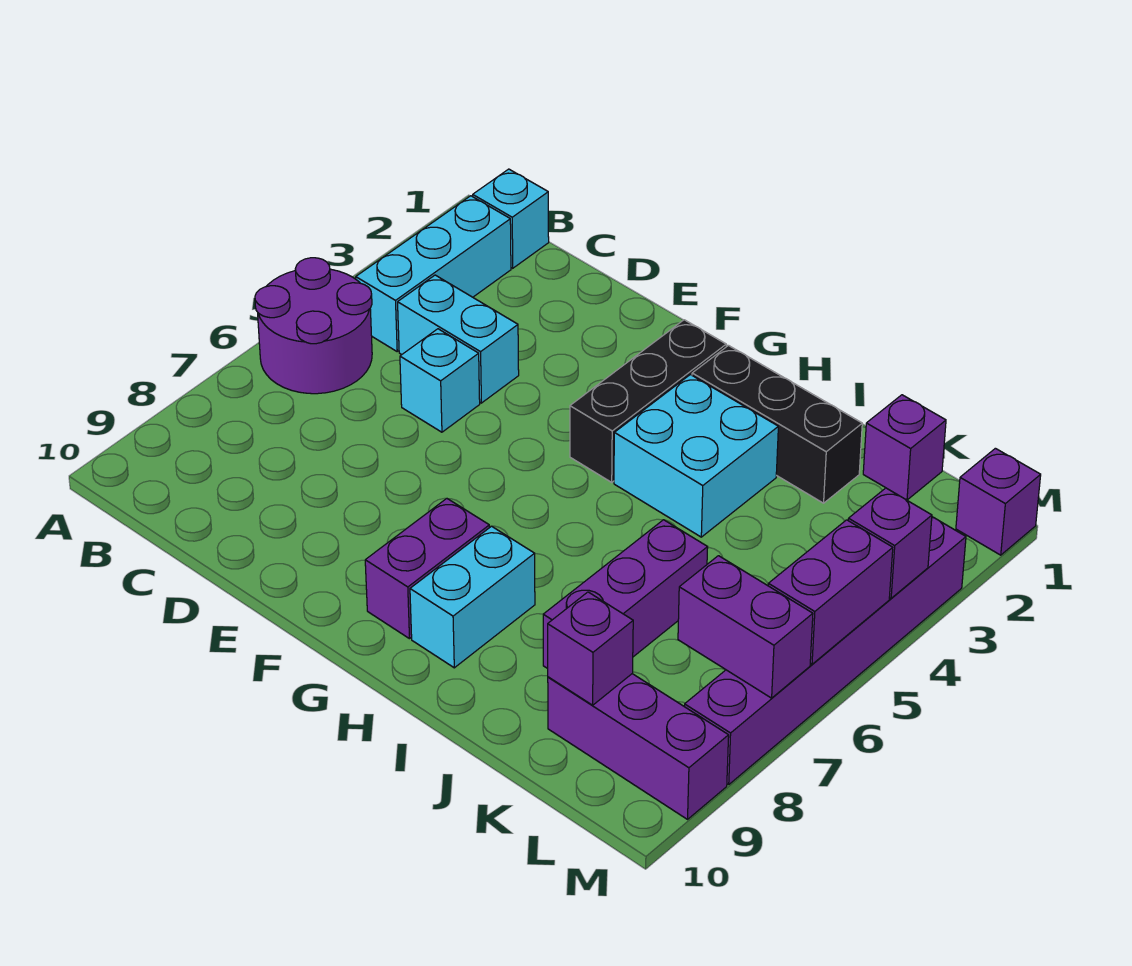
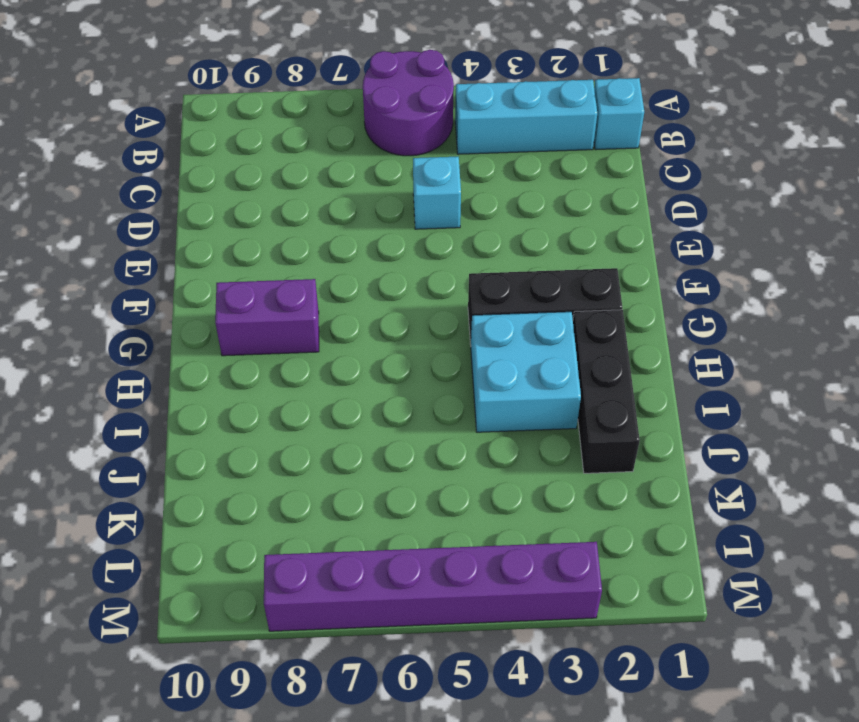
none -> cyan 1x2 brick [398,275,519,403]
none -> cyan 1x2 brick [410,526,535,668]
none -> purple 1x3 brick [543,520,708,669]

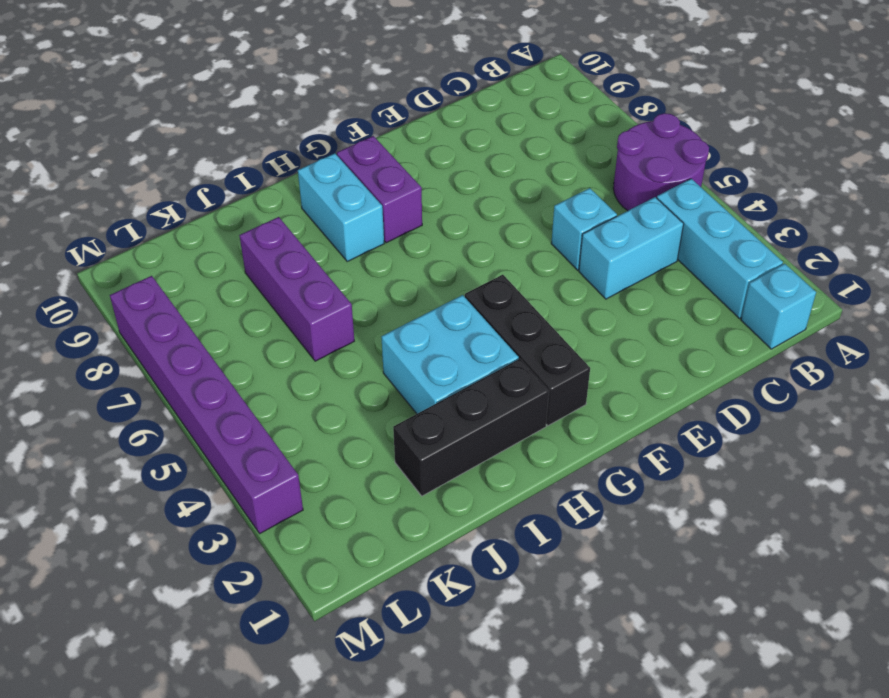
none -> purple 1x1 brick [863,395,946,500]
none -> purple 1x3 brick [548,674,729,819]
none -> purple 1x1 brick [956,448,1041,555]

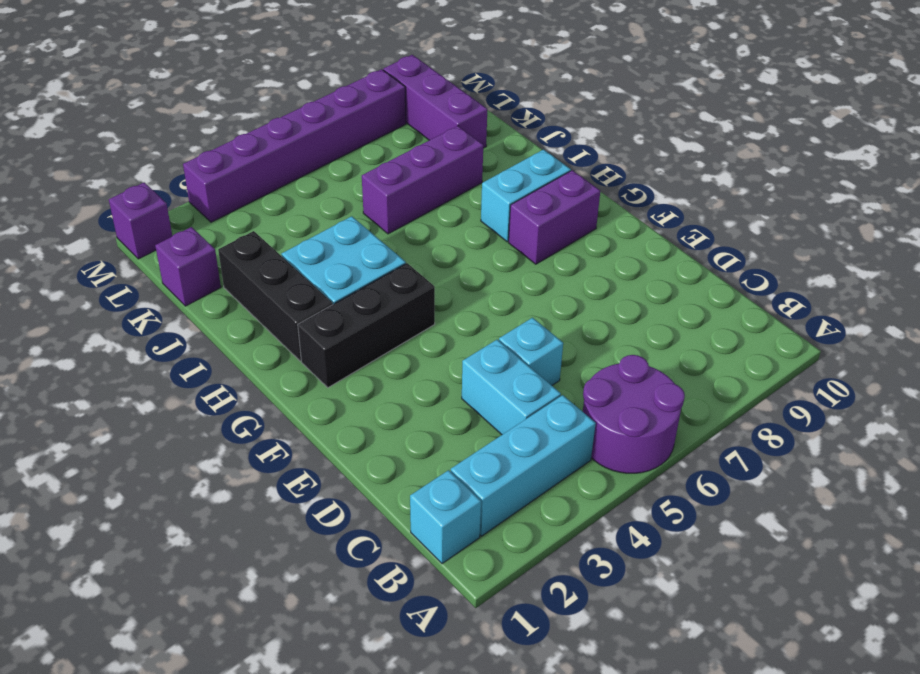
none -> purple 1x1 brick [548,592,633,705]
none -> purple 1x2 brick [678,556,813,698]
none -> purple 1x1 brick [848,488,932,598]

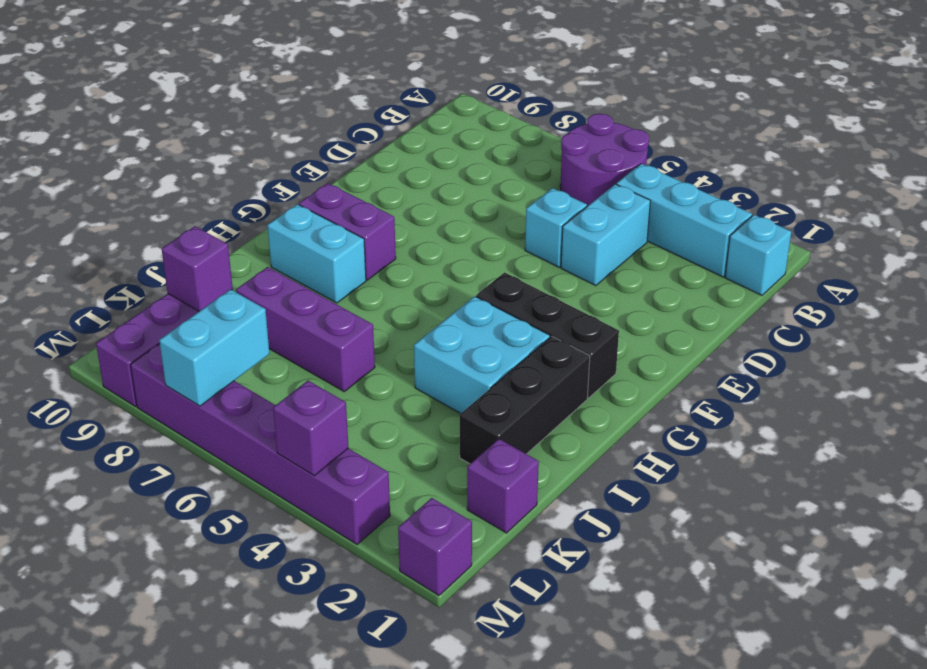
cyan 1x2 brick [159,289,269,406] -> purple 1x2 brick [678,556,813,698]
none -> purple 1x2 brick [768,520,893,664]

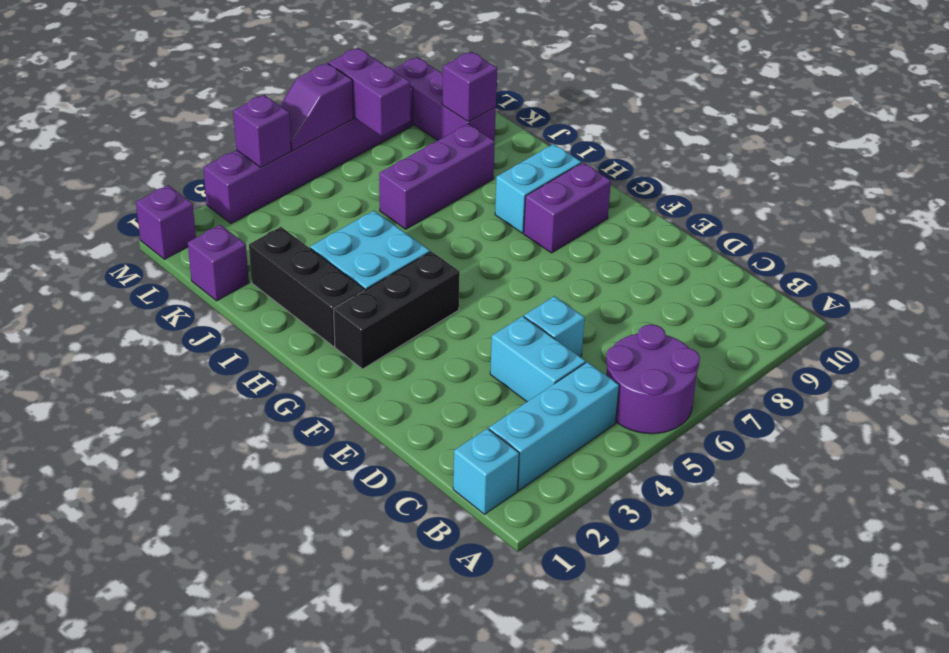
purple 1x2 slope [280,63,353,151] -> purple 1x2 brick [768,520,893,664]

